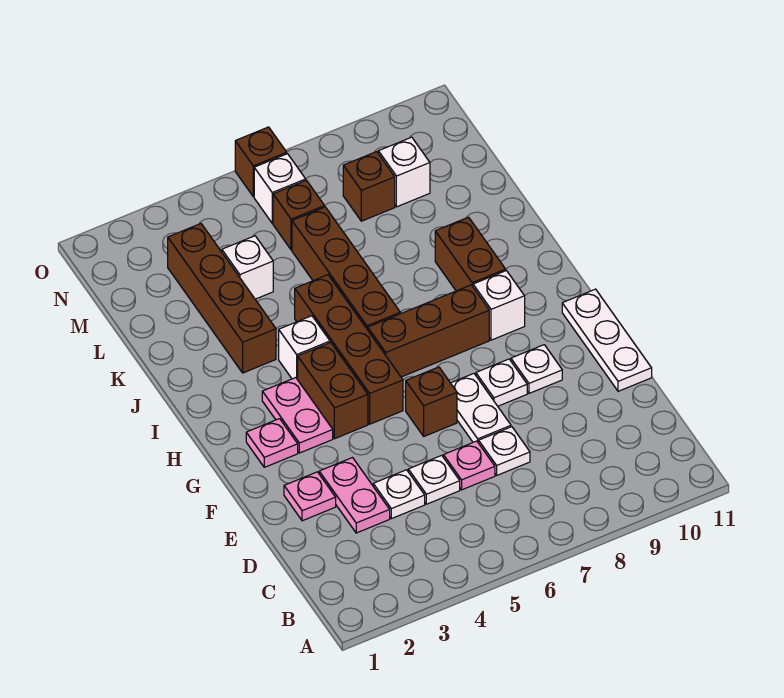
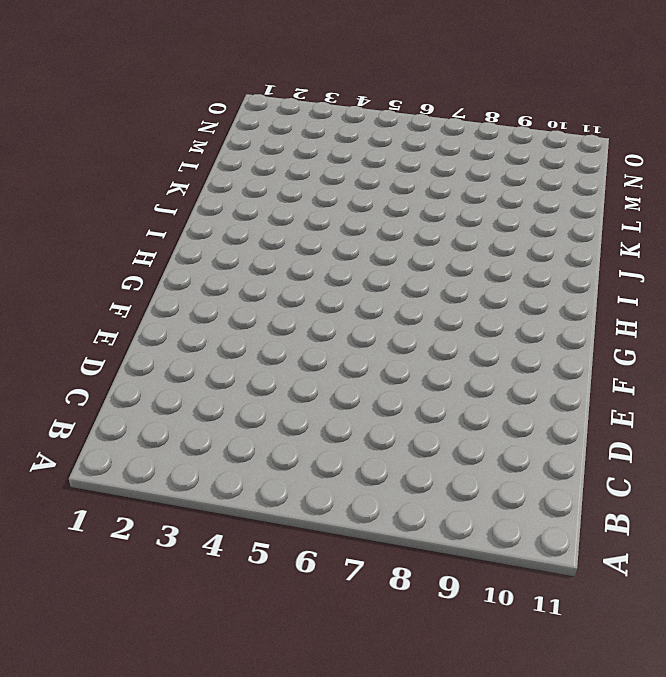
none -> pink 1x2 plate [319,458,390,533]
none -> white 1x1 plate [373,470,425,519]
none -> white 1x1 plate [408,455,460,504]

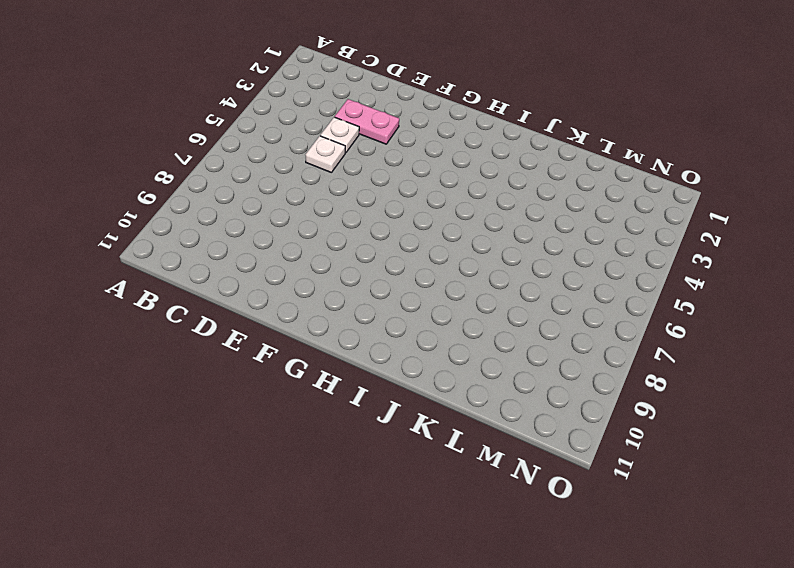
none -> pink 1x1 plate [443,441,495,490]
none -> white 1x1 plate [479,427,530,475]
none -> pink 1x1 plate [284,472,336,521]

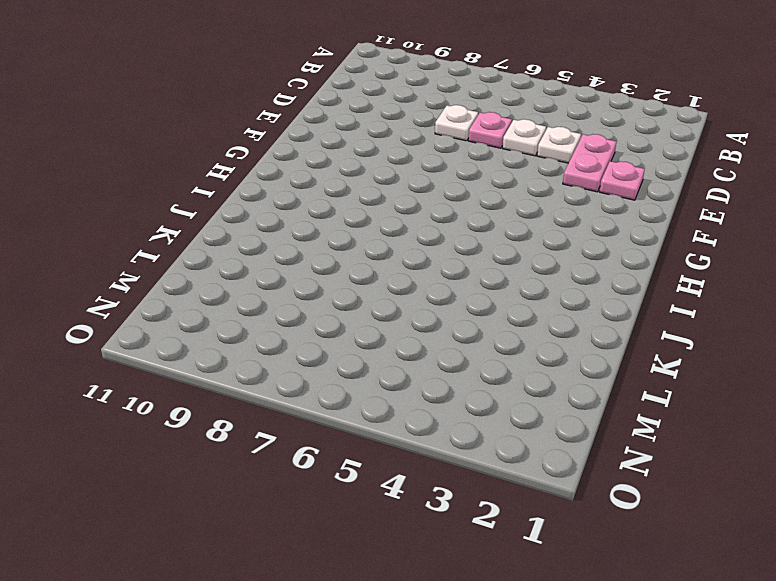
none -> white 1x2 plate [451,374,511,443]
none -> white 1x3 plate [562,289,652,391]
none -> brown 1x1 brick [406,367,457,436]

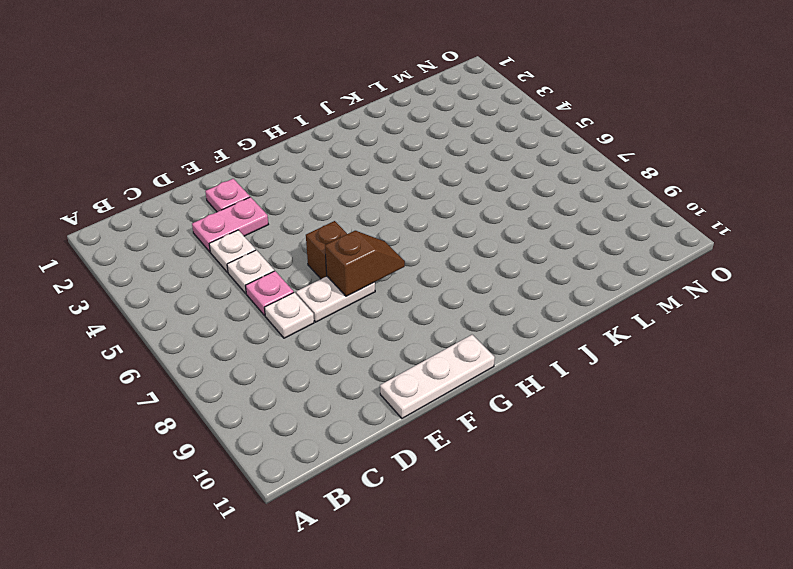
brown 1x2 slope [325,231,405,296] -> none
none -> white 1x1 plate [476,359,527,406]
none -> white 1x1 plate [511,345,562,393]
none -> pink 1x1 plate [246,419,298,467]

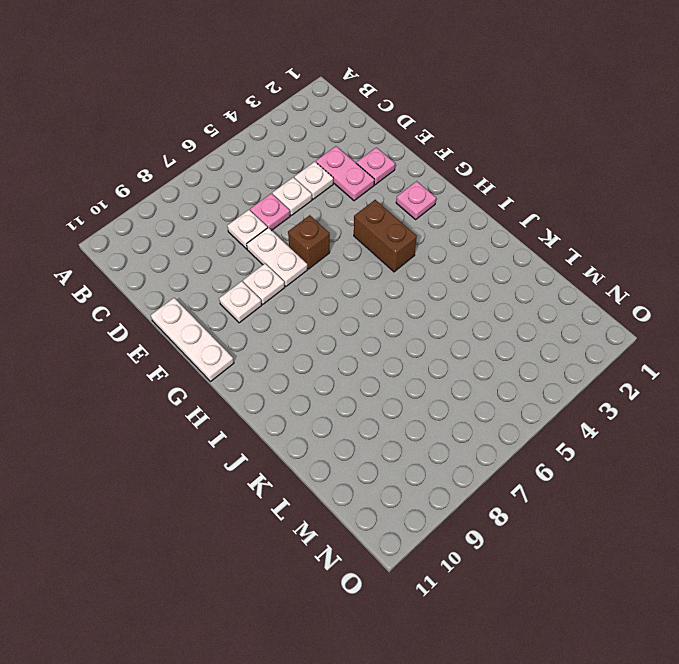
none -> pink 1x2 plate [262,378,333,453]
none -> brown 1x4 brick [295,275,403,424]
none -> brown 1x3 brick [368,285,489,377]

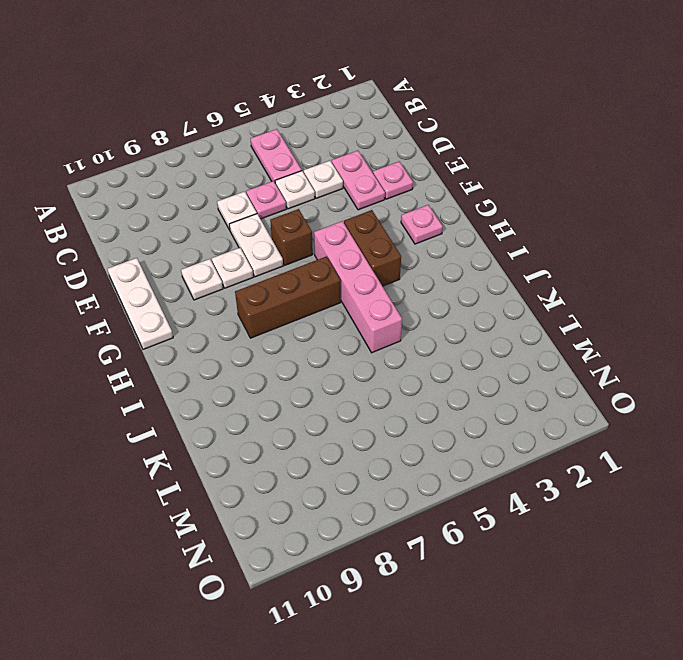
pink 1x2 plate [251,129,302,182] -> pink 1x2 plate moved to [262,378,333,453]
pink 1x4 brick [314,221,402,353] -> brown 1x4 brick [295,275,403,424]
none -> white 1x1 brick [473,271,525,340]
none -> white 1x1 brick [279,316,330,380]
none -> brown 1x4 brick [292,207,400,330]

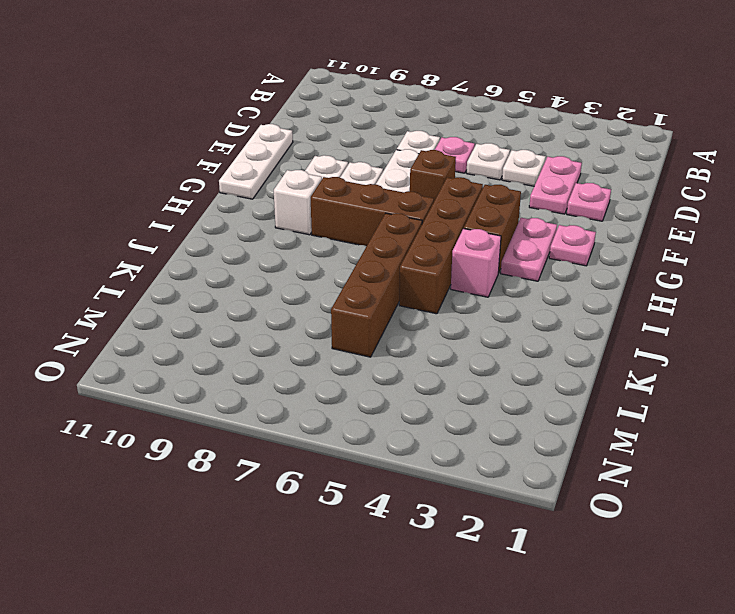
pink 1x1 brick [451,229,501,297] -> white 1x1 brick [279,316,330,380]
none -> brown 1x2 brick [435,217,506,291]
none -> brown 1x4 brick [168,224,276,373]
none -> white 1x1 brick [222,236,273,299]

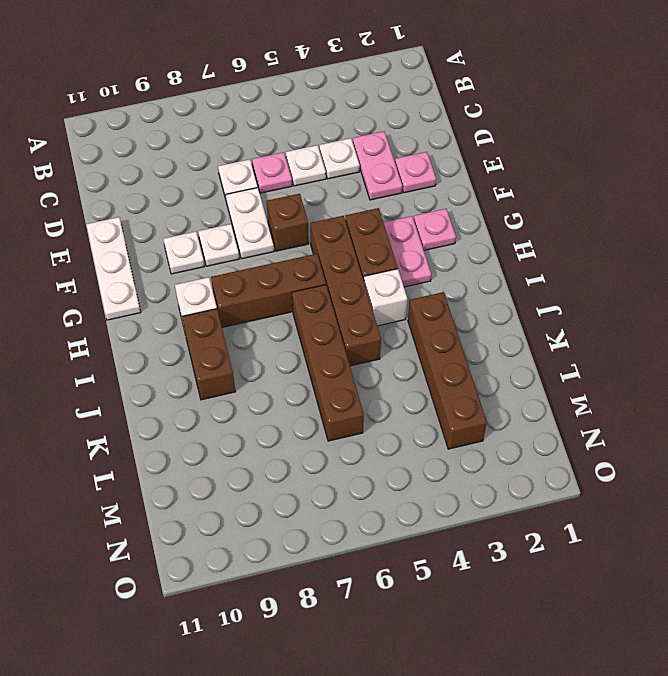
none -> white 1x1 brick [222,236,273,299]
none -> brown 1x1 brick [273,180,325,250]
none -> brown 1x1 brick [343,152,395,221]

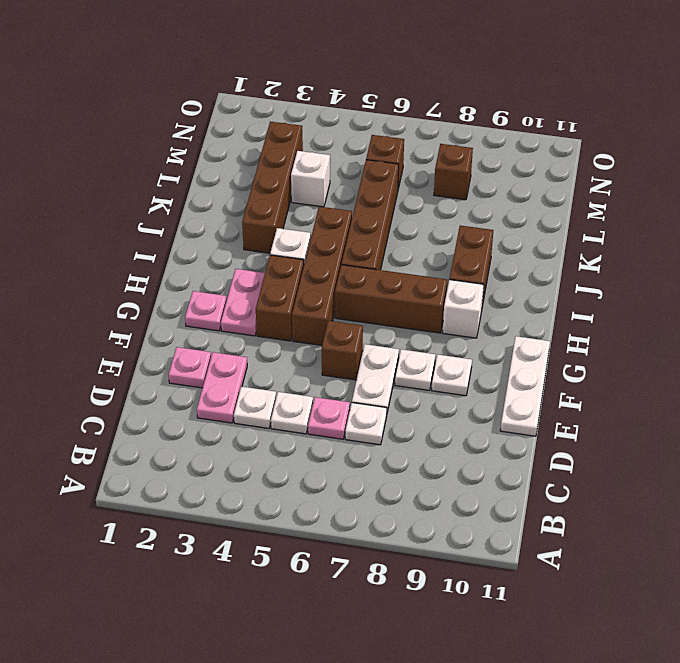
none -> white 1x1 brick [378,137,430,207]
none -> white 1x1 brick [254,154,306,223]
none -> brown 1x1 brick [235,127,287,197]

